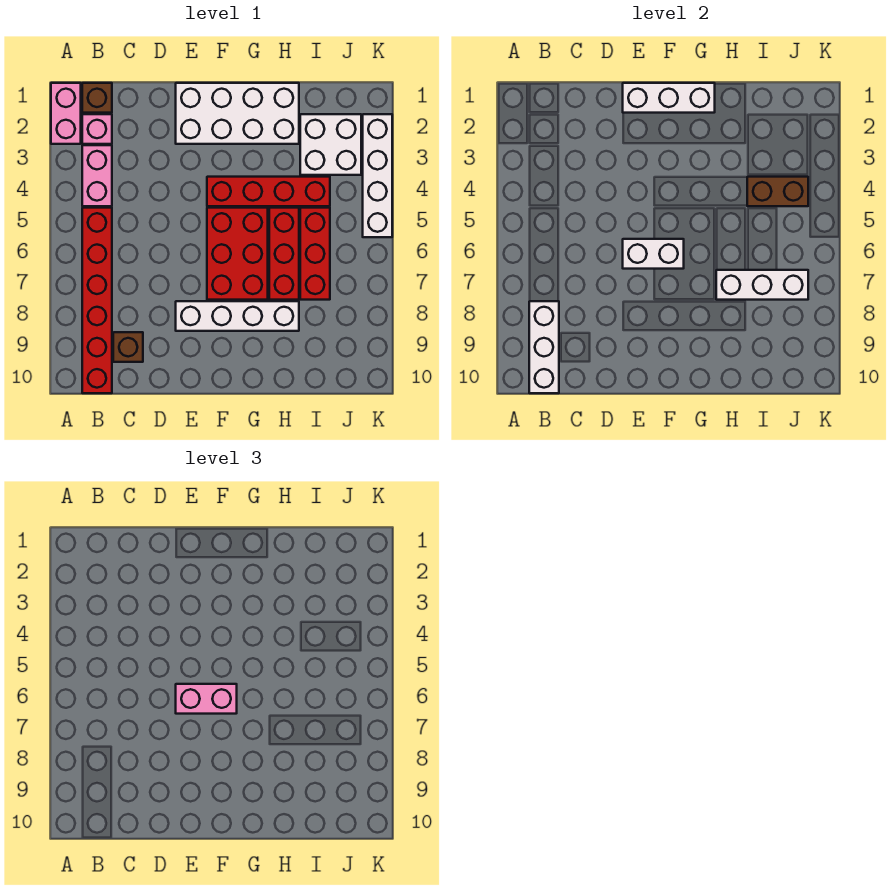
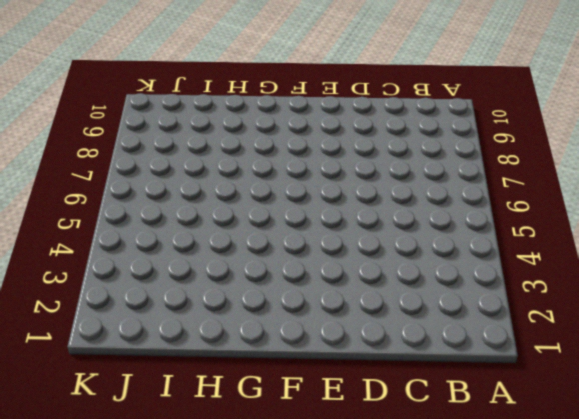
none -> pink 1x2 brick [51,83,81,144]
none -> brown 1x1 brick [82,83,112,113]
none -> pink 1x1 brick [82,114,112,144]

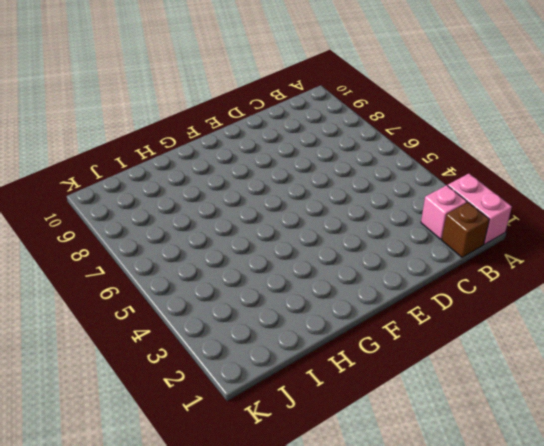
none -> pink 1x2 brick [82,145,112,206]
none -> red 1x6 brick [82,208,112,393]
none -> brown 1x1 brick [113,332,143,362]

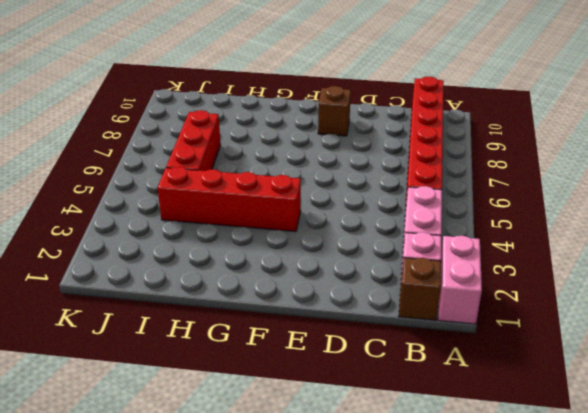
brown 1x1 brick [318,86,351,136] -> brown 1x1 brick moved to [113,332,143,362]
none -> white 2x4 brick [176,83,299,144]
none -> white 1x4 brick [176,301,299,331]
none -> red 2x3 brick [207,208,268,300]

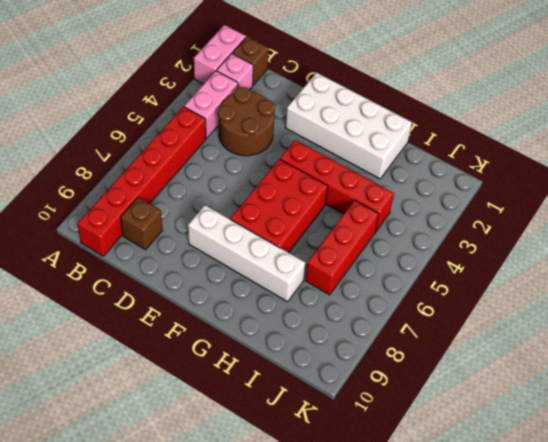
brown 2x2 round brick [218,87,275,156] -> none
none -> red 1x3 brick [269,208,299,300]
none -> white 2x2 brick [300,114,361,175]
none -> white 1x4 brick [363,114,392,237]

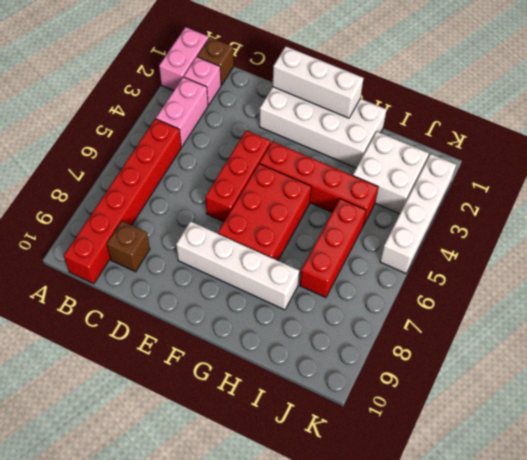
red 1x3 brick [205,130,271,222] -> red 1x3 brick moved to [269,208,299,300]
none -> white 1x3 brick [529,301,559,393]
none -> white 1x2 brick [623,239,684,269]
none -> white 1x3 brick [716,270,808,300]

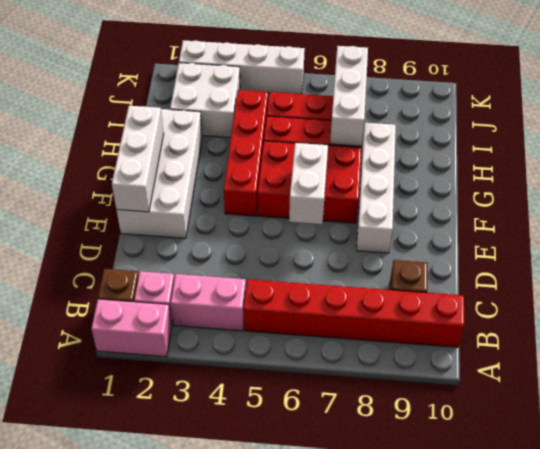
none -> white 1x3 brick [529,301,559,393]
none -> brown 1x2 brick [747,177,808,206]
none -> pink 1x2 brick [176,684,237,714]

